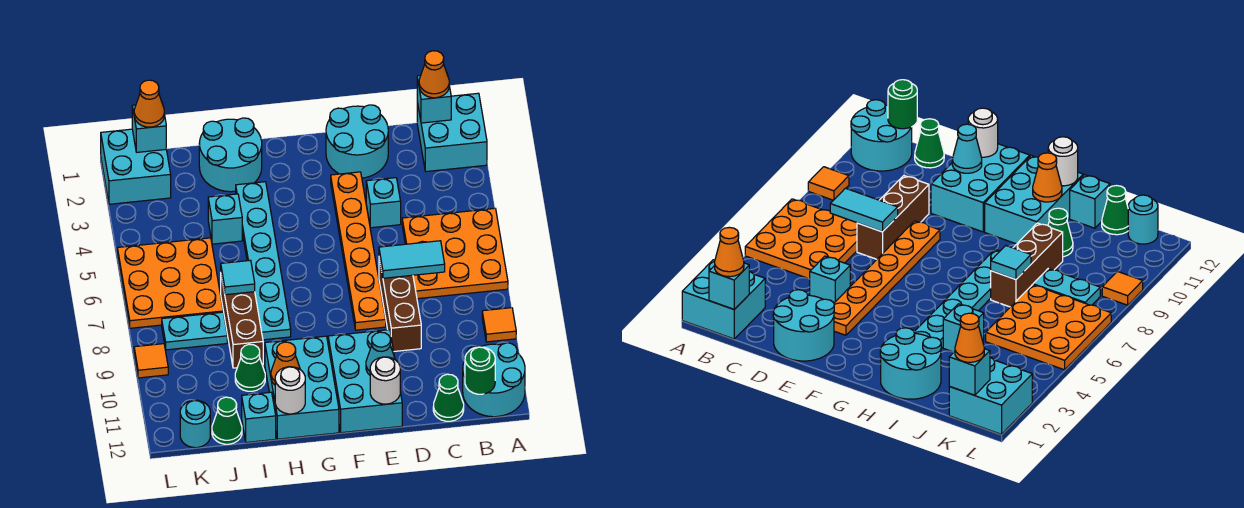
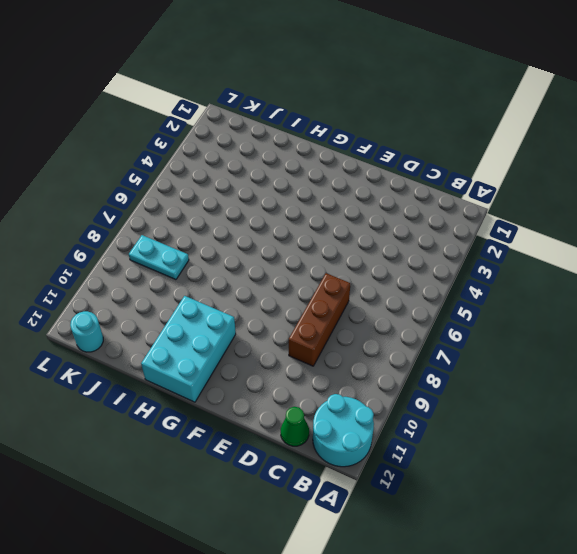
none -> cyan 2x2 brick [417,93,487,172]
none -> orange 3x3 plate [402,208,508,299]
none -> orange 1x1 tile [482,308,516,342]
none -> cyan 2x2 round brick [326,105,388,178]

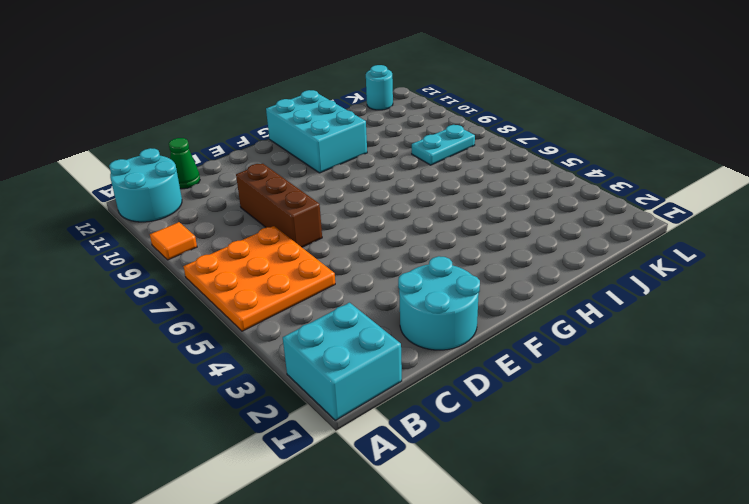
none -> cyan 1x1 brick [366,178,401,228]
none -> orange 1x6 plate [331,172,386,330]
none -> cyan 2x3 brick [328,330,402,433]
none -> cyan 2x2 round brick [199,118,262,192]

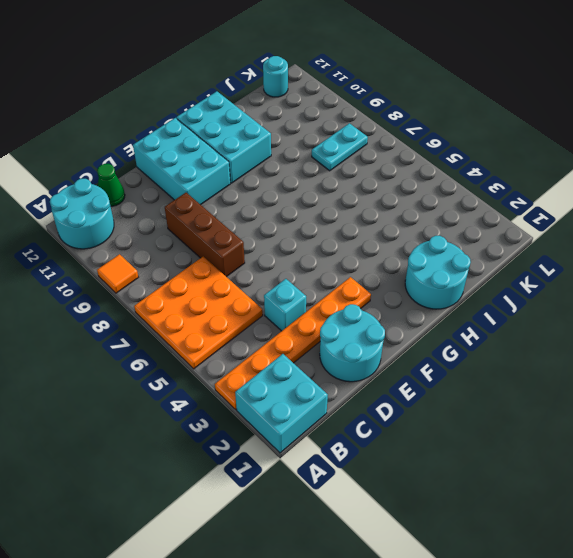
orange 1x6 plate [215,277,371,410] -> orange 1x6 plate turned to [331,172,386,330]
none -> cyan 1x6 plate [236,182,291,340]
none -> cyan 1x1 brick [208,194,242,244]
none -> brown 1x3 brick [221,276,263,368]
none -> green 1x1 cone [235,344,265,391]

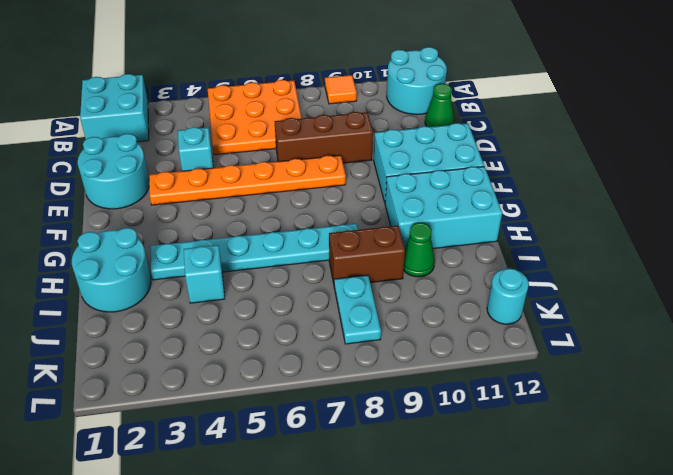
brown 1x2 brick [329,226,405,283] -> brown 1x3 brick [221,276,263,368]
none -> cyan 1x1 brick [242,392,276,442]
none -> orange 3x3 plate [117,238,223,328]
none -> green 1x1 cone [212,397,242,444]
none -> cyan 2x2 brick [101,129,171,204]

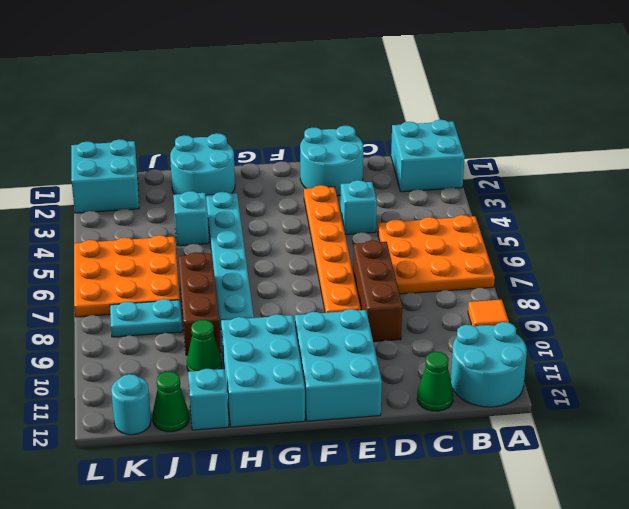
none -> orange 1x1 tile [134,344,168,378]
none -> cyan 1x1 brick [417,74,451,123]
none -> green 1x1 round brick [465,347,495,394]
none -> cyan 1x2 tile [379,241,445,278]

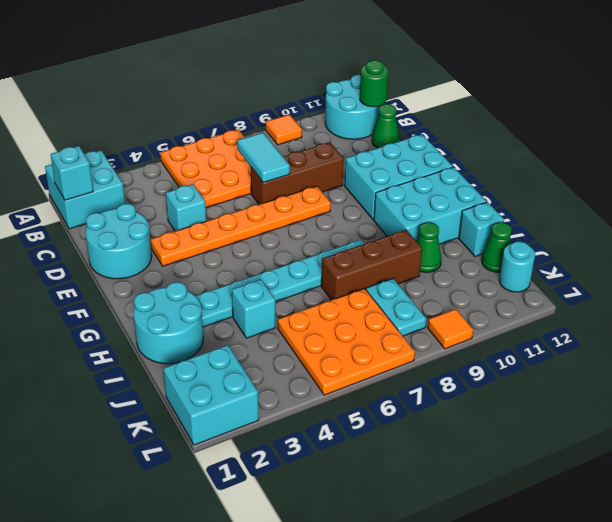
none -> cyan 1x1 cone [366,332,395,375]
none -> white 1x1 round brick [370,357,400,404]
none -> orange 1x1 cone [271,342,300,385]
none -> white 1x1 round brick [275,367,305,414]

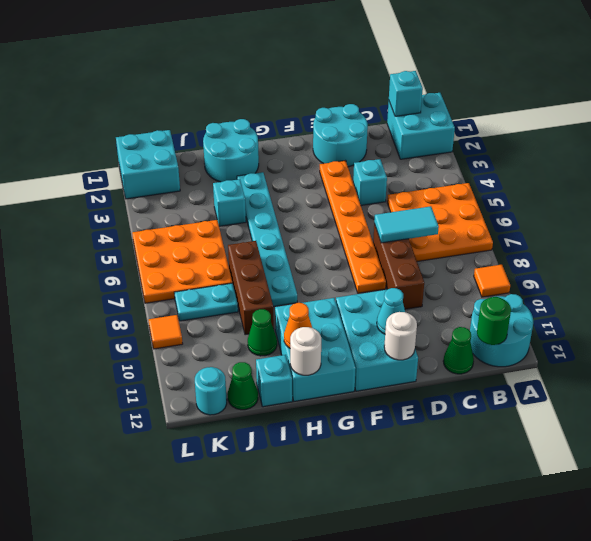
none -> cyan 1x1 tile [221,260,255,295]
none -> cyan 1x1 brick [132,103,166,152]
none -> orange 1x1 cone [419,51,449,98]
none -> orange 1x1 cone [134,80,164,127]

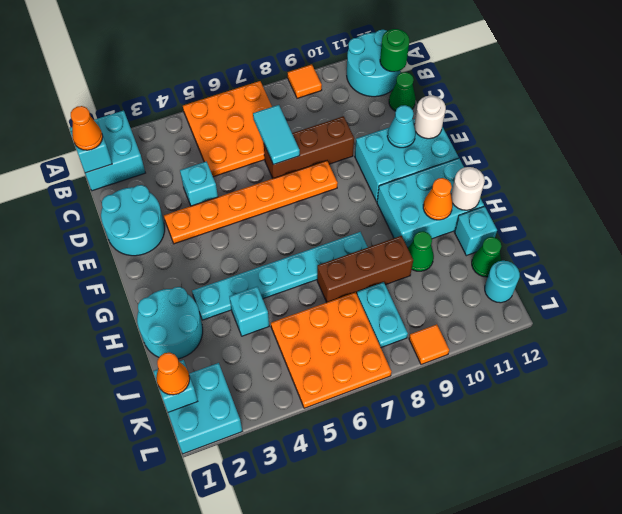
none -> cyan 1x1 tile [221,260,255,295]

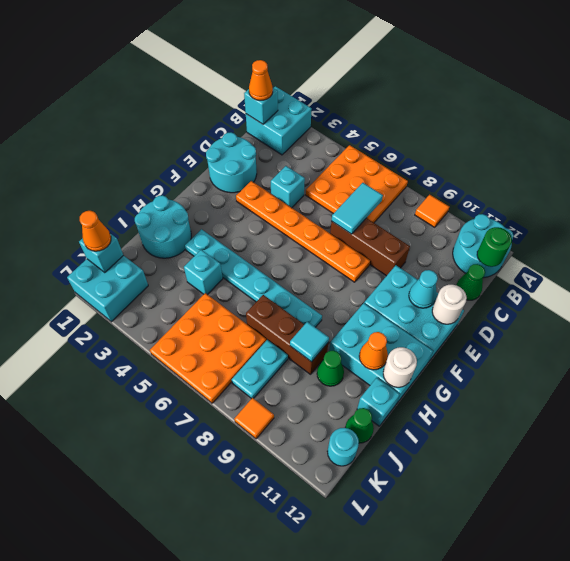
cyan 1x1 tile [290,322,329,362] -> cyan 1x1 tile moved to [221,260,255,295]

